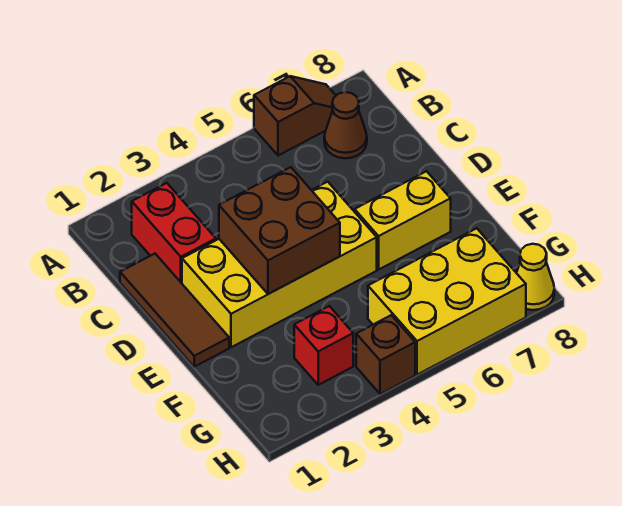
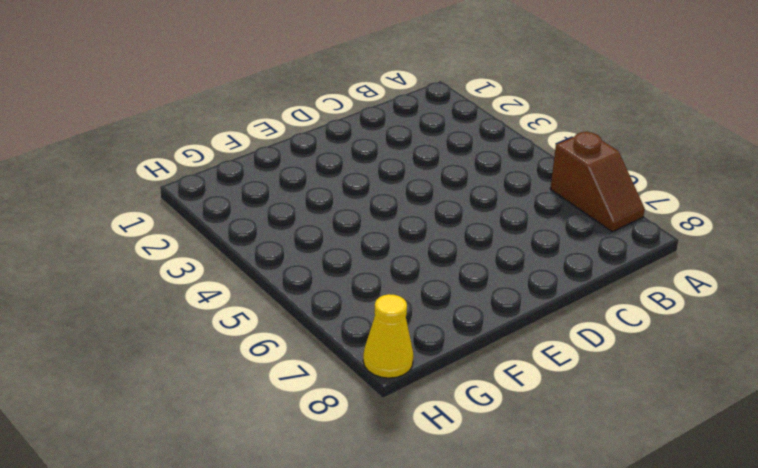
none -> red 1x2 brick [132,183,216,283]
none -> brown 1x1 cone [324,92,367,158]

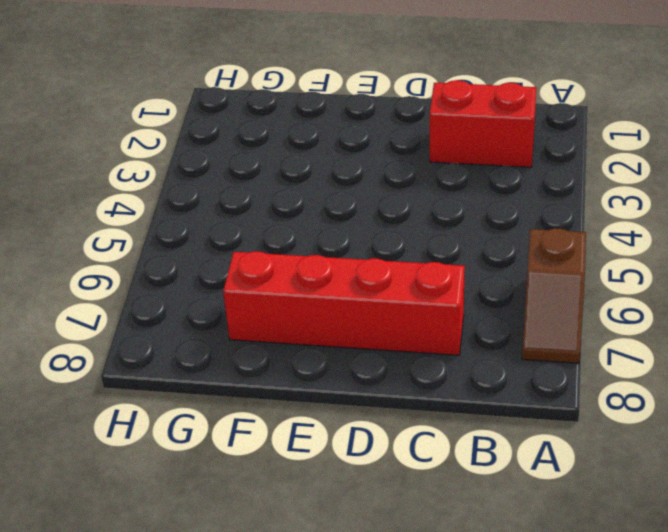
red 1x4 brick [223,251,465,355] -> yellow 1x2 brick [355,171,451,269]
none -> brown 1x1 cone [324,92,367,158]
none -> brown 1x3 tile [120,254,229,367]

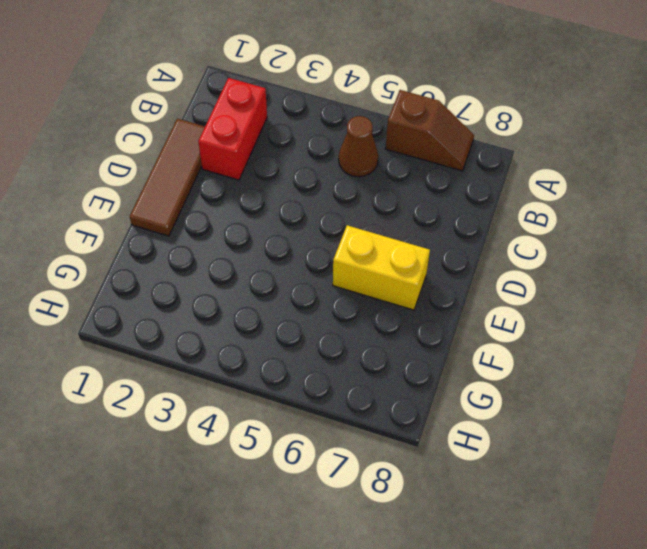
brown 1x1 cone [339,116,378,177] -> brown 1x1 cone moved to [324,92,367,158]
none -> yellow 2x4 brick [182,182,377,347]
none -> red 1x1 brick [294,306,353,385]

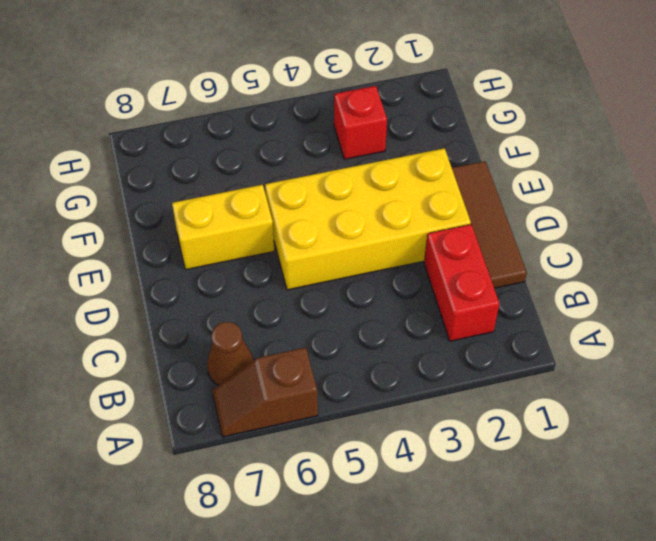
none -> yellow 2x3 brick [368,228,526,375]
none -> brown 1x1 brick [356,315,415,394]

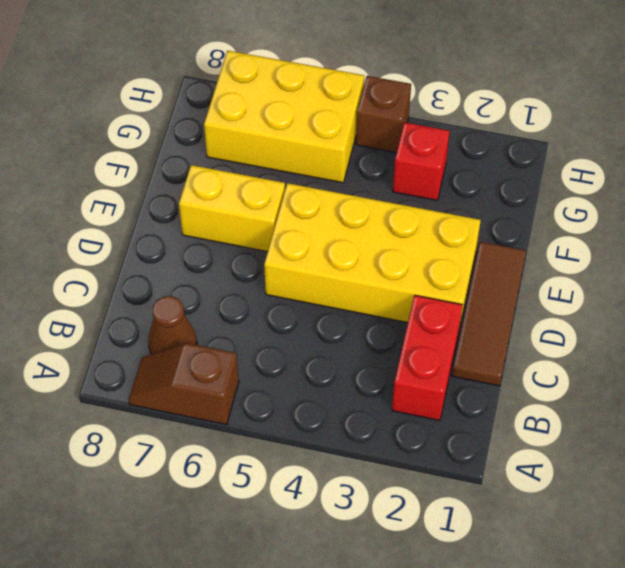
none -> yellow 1x1 cone [517,244,554,310]
none -> brown 2x2 brick [219,167,340,294]

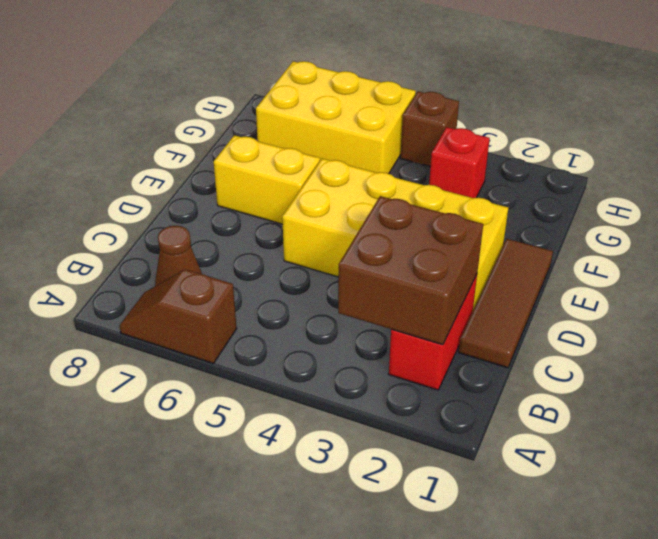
brown 2x2 brick [338,196,483,345] -> brown 2x2 brick moved to [219,167,340,294]
none -> yellow 1x1 cone [517,244,554,310]

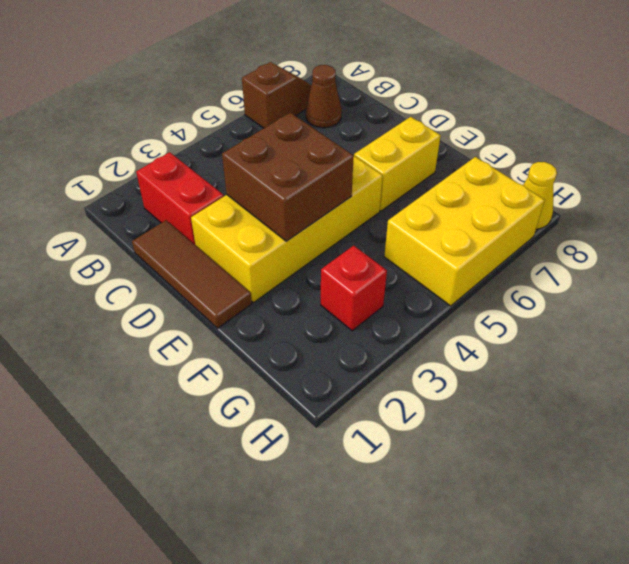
none -> brown 1x1 brick [356,315,415,394]

